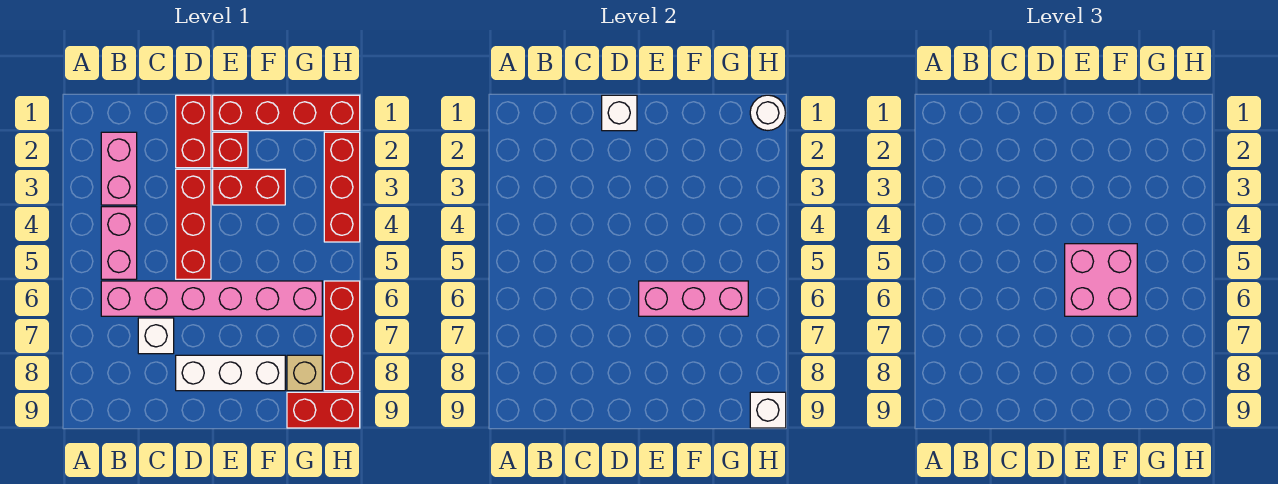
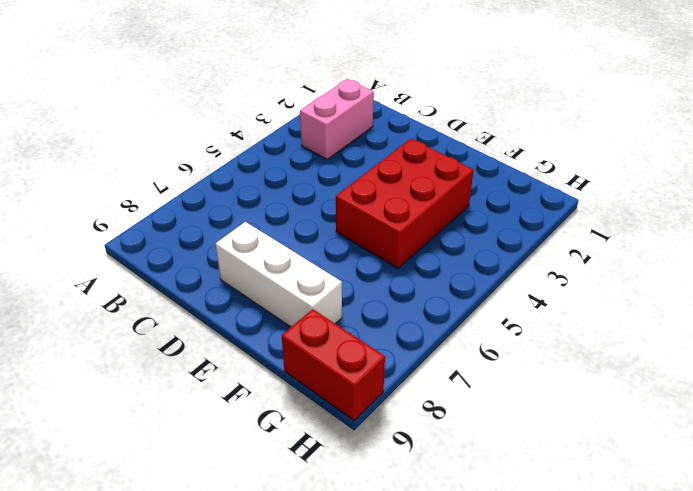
red 2x3 brick [336,139,474,268] -> red 1x2 brick [213,169,285,205]
none -> pink 1x2 brick [101,207,137,279]
none -> pink 1x6 brick [101,281,322,316]
none -> white 1x1 brick [138,318,174,354]

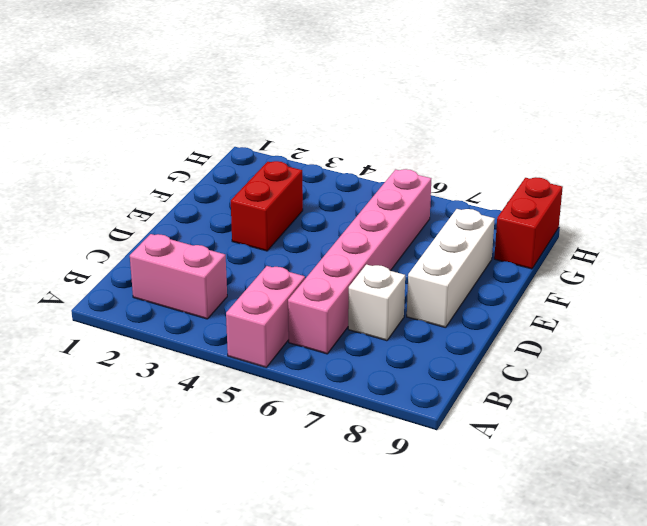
pink 1x2 brick [226,266,305,367] -> pink 1x2 brick turned to [101,207,137,279]
none -> red 1x2 brick [176,95,211,168]
none -> red 1x3 brick [176,169,211,279]
none -> red 1x4 brick [213,95,360,131]

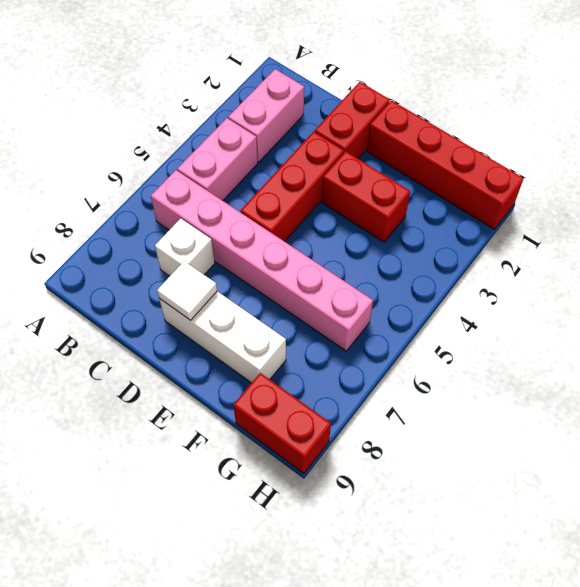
white 1x1 tile [157,261,217,320] -> none
none -> red 1x1 brick [213,132,248,168]
none -> tan 1x1 brick [287,355,322,391]
none -> red 1x3 brick [324,132,360,242]

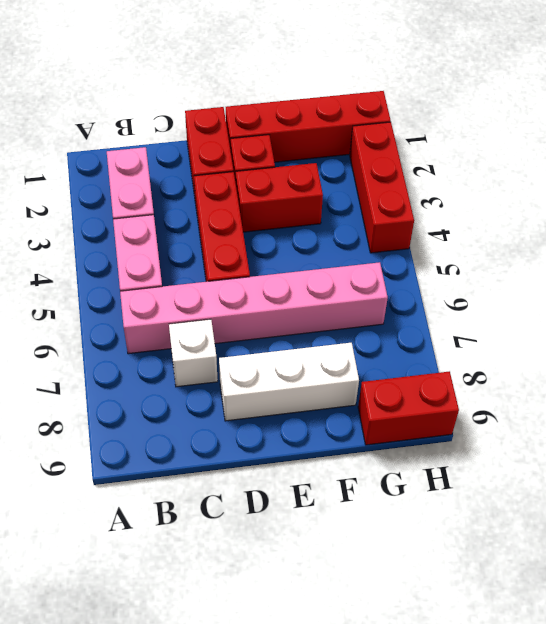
none -> tan 1x1 brick [287,355,322,391]
none -> red 1x3 brick [324,281,360,391]
none -> white 1x1 brick [602,95,637,131]

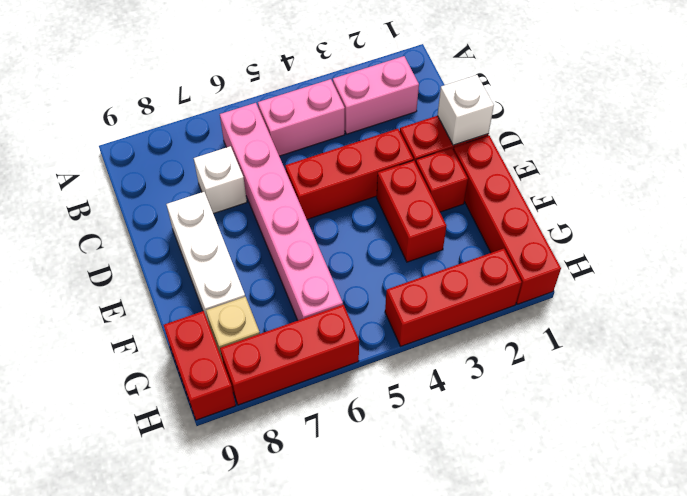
none -> pink 1x3 brick [639,281,748,316]
none -> white 1x1 round brick [750,95,785,130]
none -> white 1x1 brick [750,392,786,428]

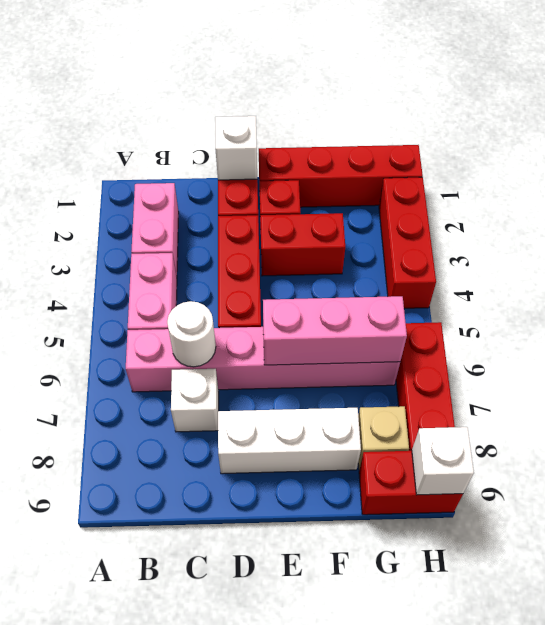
white 1x1 round brick [167,301,216,367] -> white 1x1 round brick moved to [750,95,785,130]
none -> pink 2x2 brick [1065,244,1137,316]

